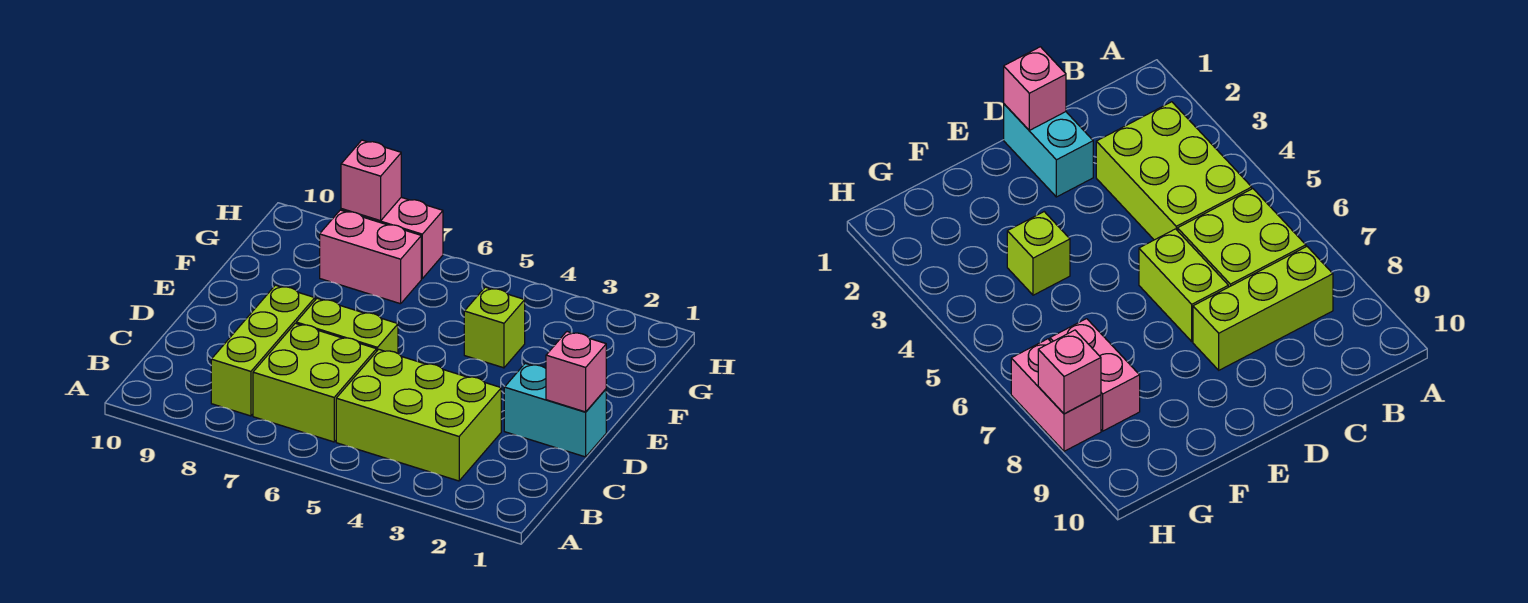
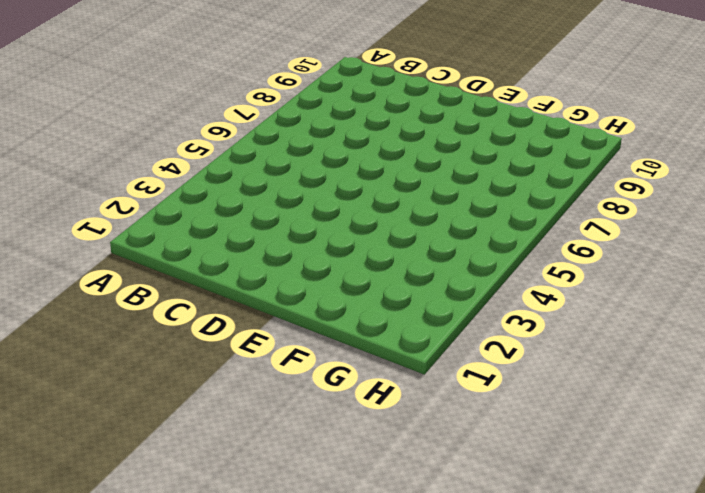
none -> lime 2x3 brick [336,349,501,481]
none -> lime 2x2 brick [253,323,377,442]

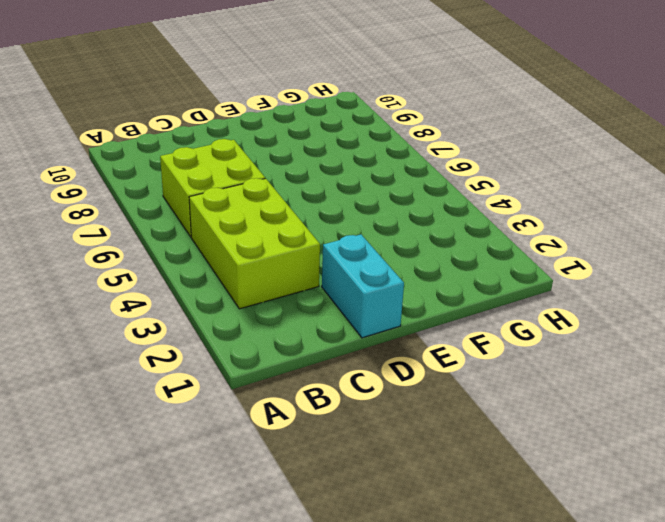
none -> lime 1x3 brick [211,285,315,416]
none -> lime 1x2 brick [296,298,398,353]

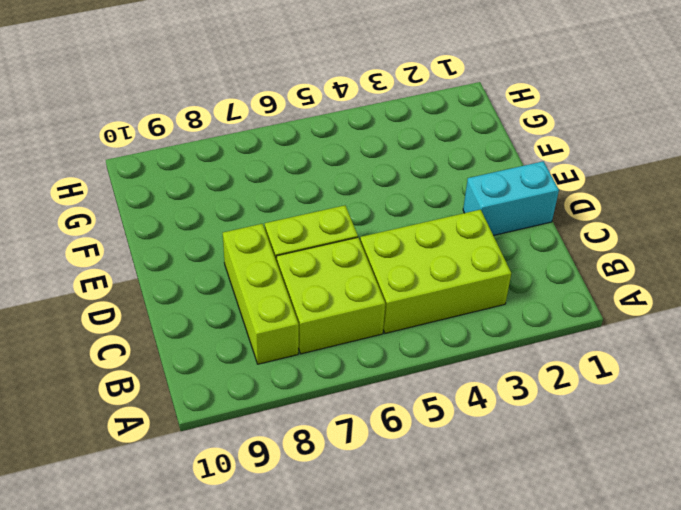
none -> lime 1x1 brick [464,287,525,368]
none -> pink 1x2 brick [320,210,421,304]

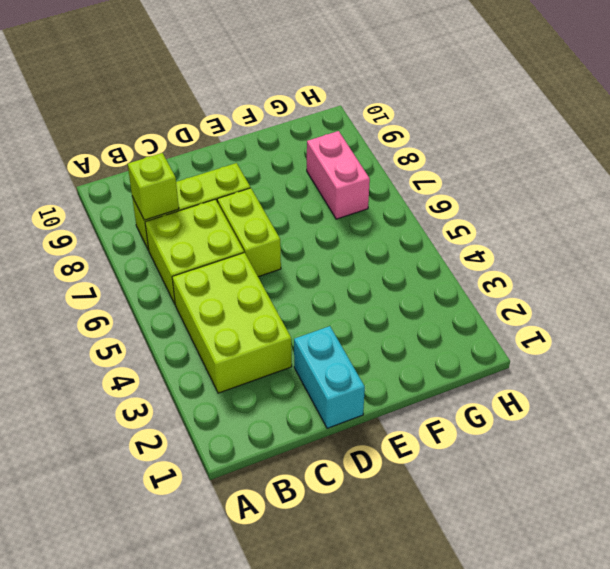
lime 1x1 brick [128,153,179,220] -> lime 1x1 brick moved to [464,287,525,368]
none -> pink 1x2 brick [341,197,443,279]
none -> pink 1x1 brick [546,332,606,412]

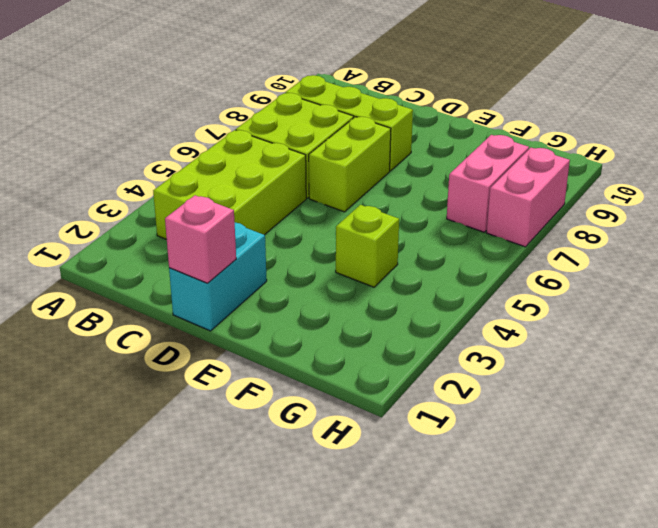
none -> pink 1x1 brick [341,140,401,221]

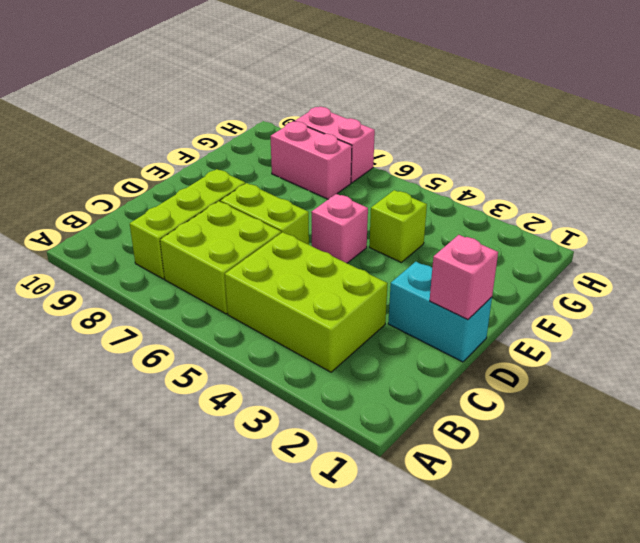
pink 1x1 brick [311,194,368,263] -> pink 1x1 brick moved to [341,140,401,221]

